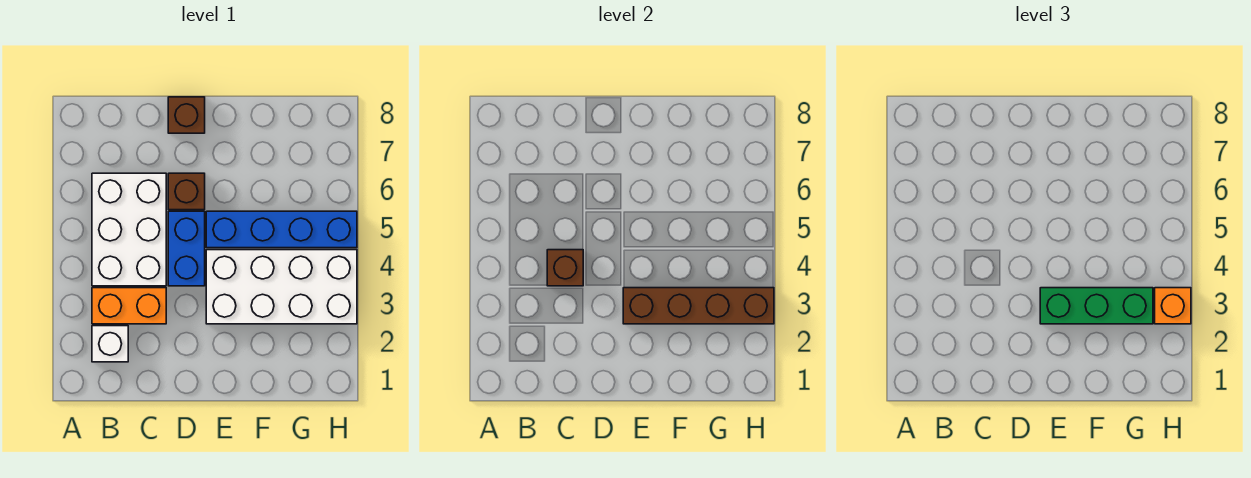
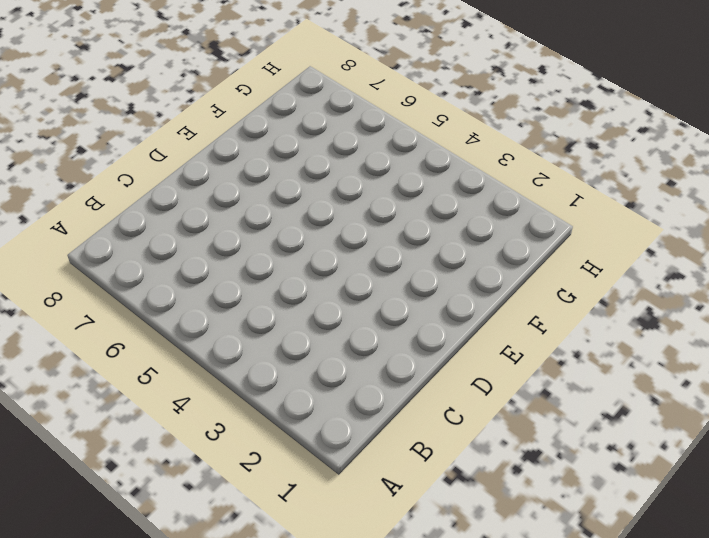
none -> white 1x1 brick [92,326,128,362]
none -> orange 1x2 brick [92,288,166,324]
none -> white 2x3 brick [92,173,166,286]

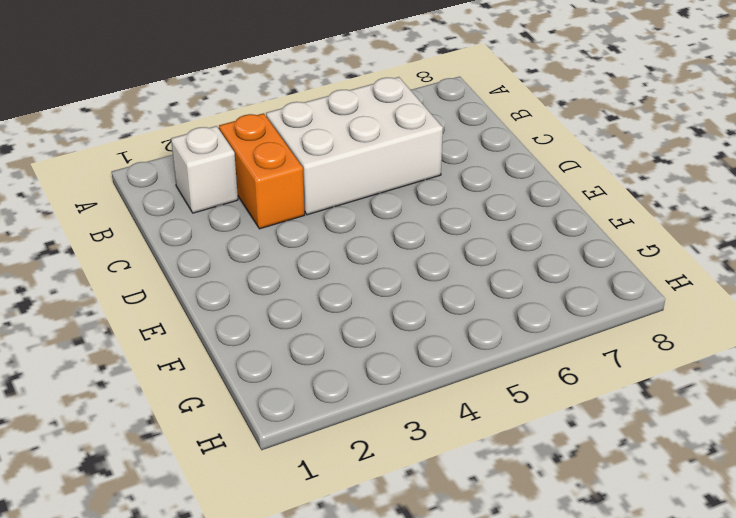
none -> blue 1x2 brick [168,211,205,286]
none -> brown 1x1 brick [168,173,205,210]
none -> brown 1x1 brick [168,97,205,133]

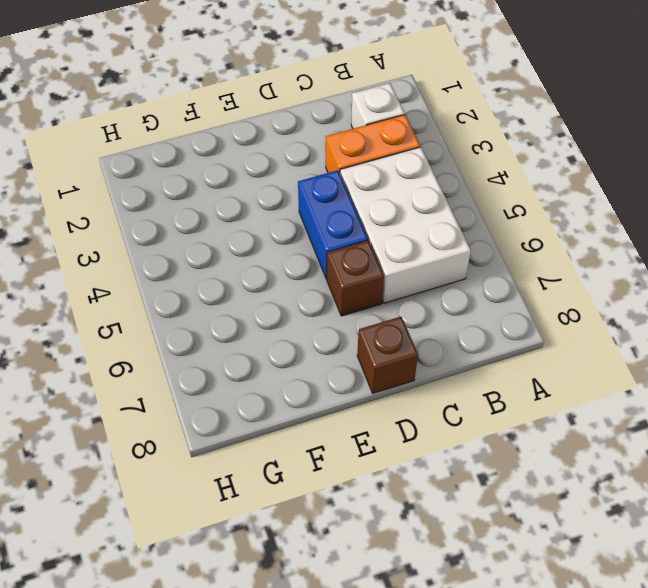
none -> white 2x4 brick [206,250,357,324]
none -> blue 1x4 brick [206,211,357,248]
none -> brown 1x1 brick [547,250,583,286]

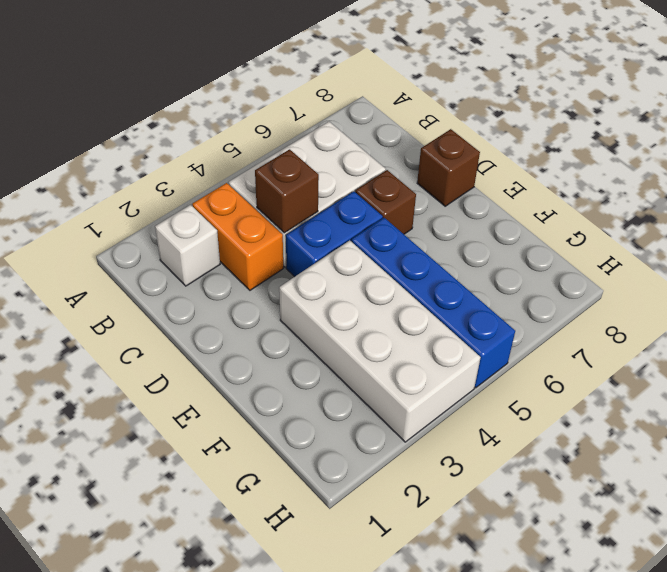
none -> brown 1x4 brick [623,288,774,324]
none -> green 1x3 brick [1040,288,1153,324]
none -> orange 1x1 brick [1155,288,1191,324]

